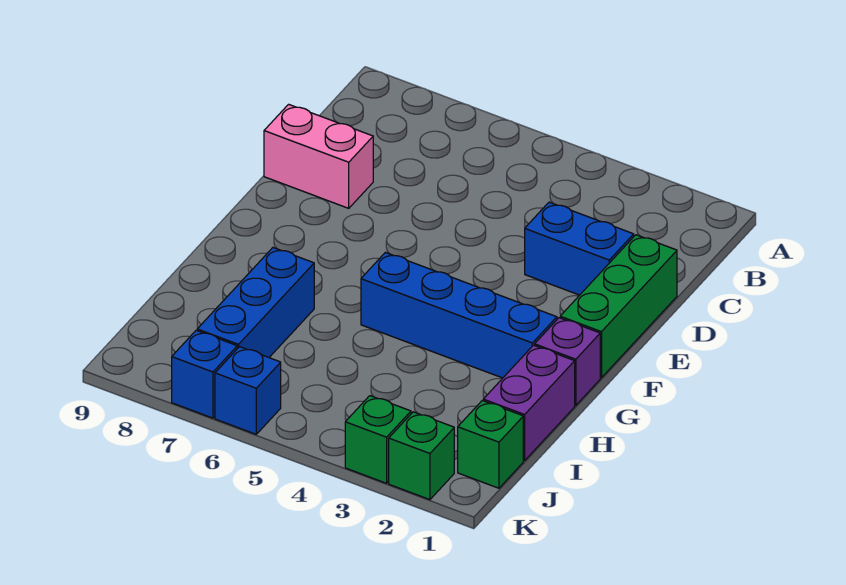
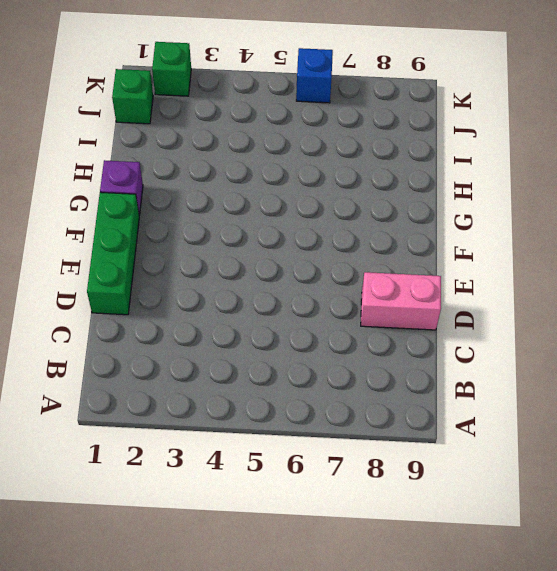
none -> blue 1x2 brick [525,202,634,295]
none -> blue 1x4 brick [361,252,557,378]
none -> purple 1x2 brick [483,345,575,461]

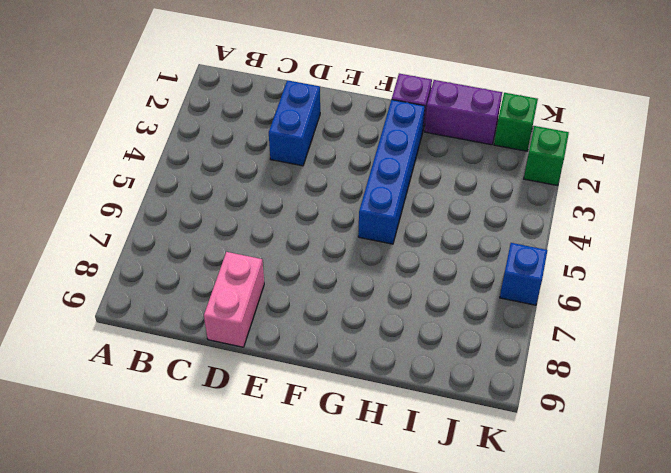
none -> green 1x3 brick [560,235,677,378]
none -> blue 1x3 brick [197,248,314,357]
none -> green 1x1 brick [345,396,411,483]

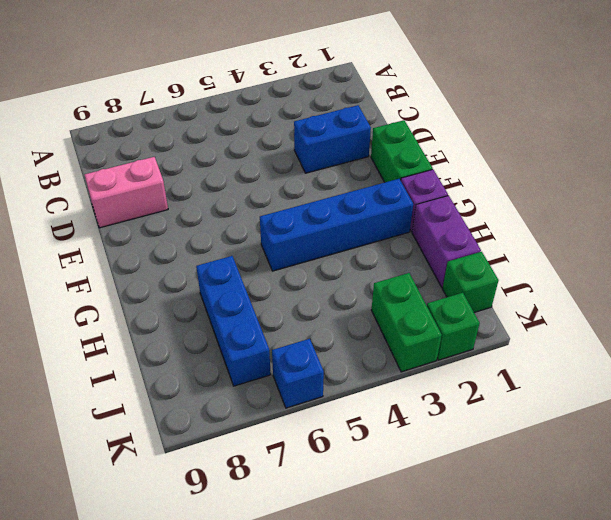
green 1x2 brick [371,120,433,182] -> green 1x3 brick [560,235,677,378]
green 1x2 brick [371,273,442,372] -> green 1x1 brick [345,396,411,483]
none -> blue 1x1 brick [172,330,237,418]

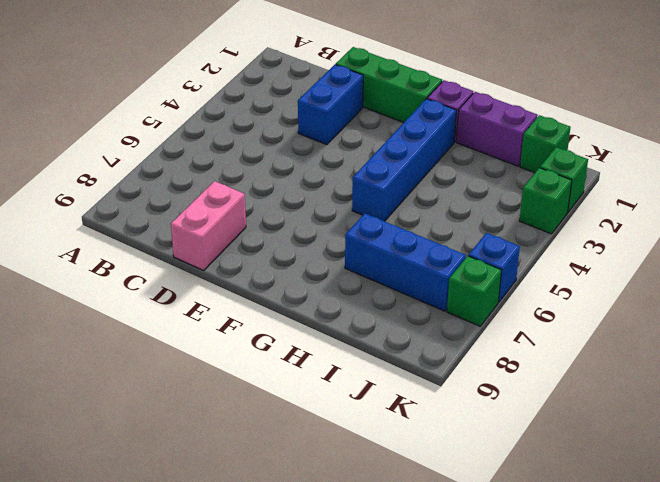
green 1x1 brick [447,256,501,326] -> blue 1x1 brick [172,330,237,418]

